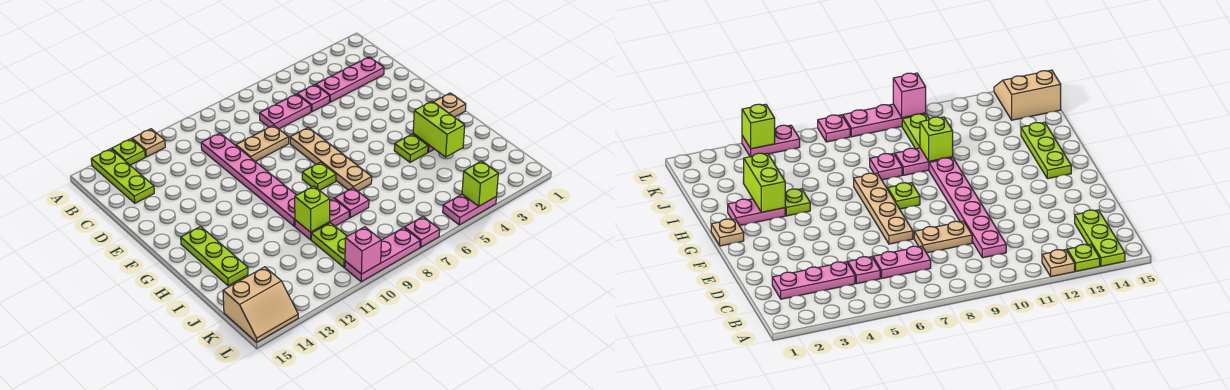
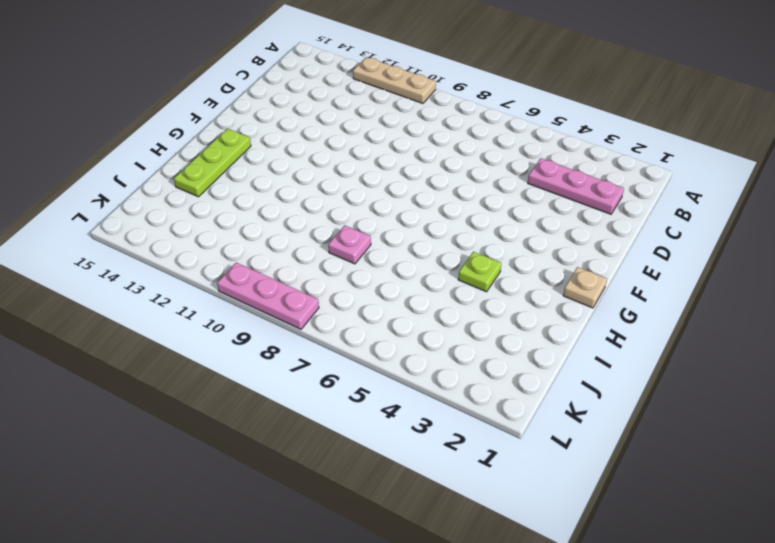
tan 1x3 plate [353,57,436,103] -> tan 1x1 plate [132,129,165,157]
none -> lime 1x1 plate [112,139,145,165]
none -> lime 1x3 plate [91,149,154,203]
none -> pink 1x1 plate [297,85,330,112]

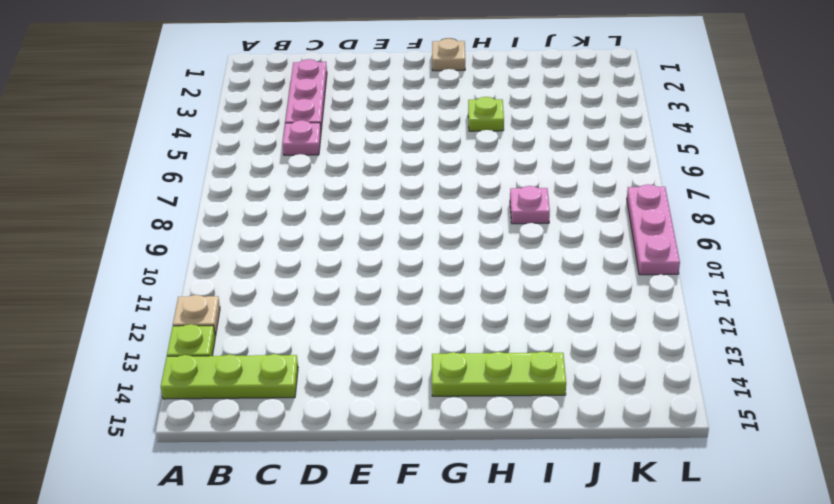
none -> pink 1x2 plate [260,94,311,129]
none -> pink 1x6 plate [201,133,296,226]
none -> tan 1x2 plate [236,125,289,162]

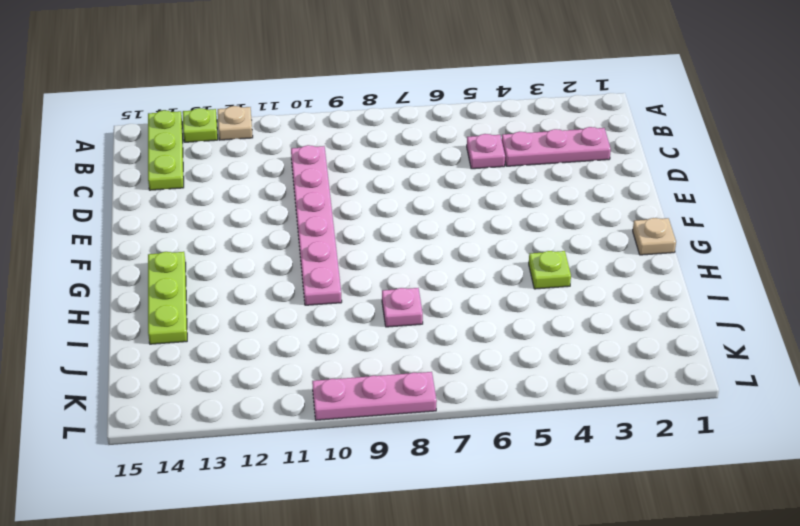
none -> pink 1x2 plate [260,94,311,129]
none -> tan 1x2 plate [236,125,289,162]
none -> tan 1x4 plate [290,128,372,191]

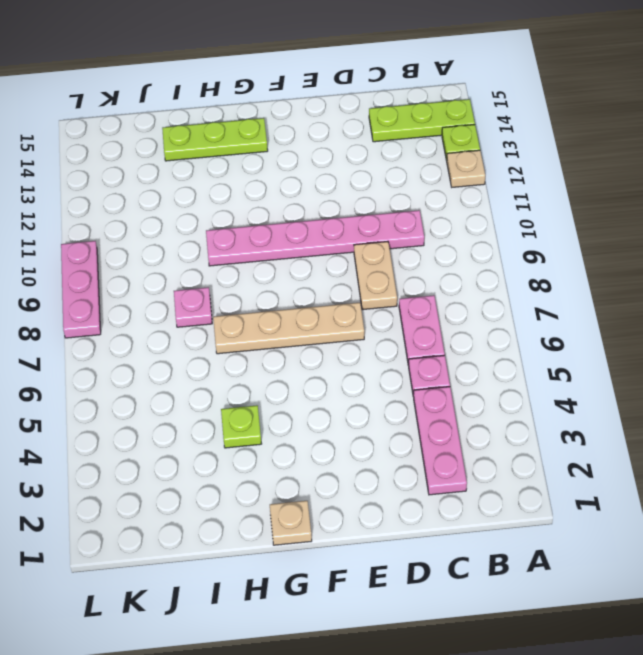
none -> lime 1x1 plate [302,162,336,190]
none -> pink 1x2 plate [728,199,785,226]
none -> pink 1x2 plate [295,199,349,240]

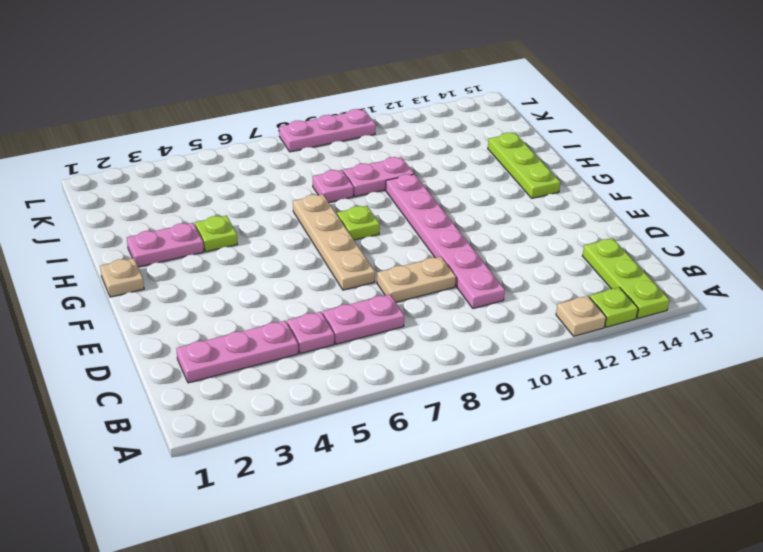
none -> lime 1x2 plate [311,223,347,267]
none -> tan 2x2 slope [223,267,298,342]
none -> pink 1x2 plate [443,194,496,225]

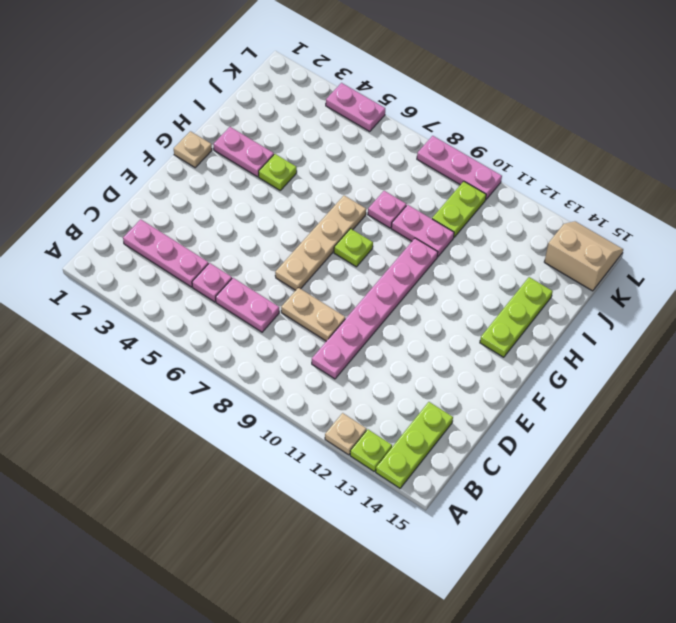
none -> pink 1x1 plate [405,217,440,247]
none -> lime 1x2 brick [413,101,465,157]
none -> lime 1x1 brick [295,186,330,232]

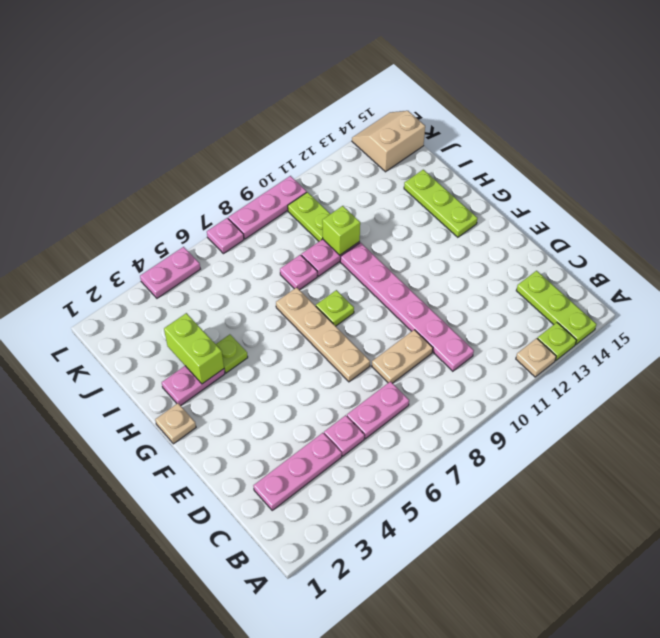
none -> lime 1x1 brick [462,161,498,206]
none -> pink 1x1 brick [345,227,381,274]

